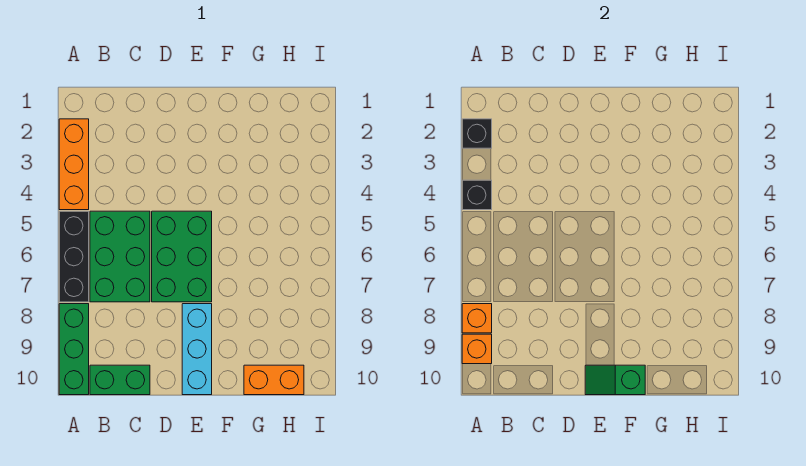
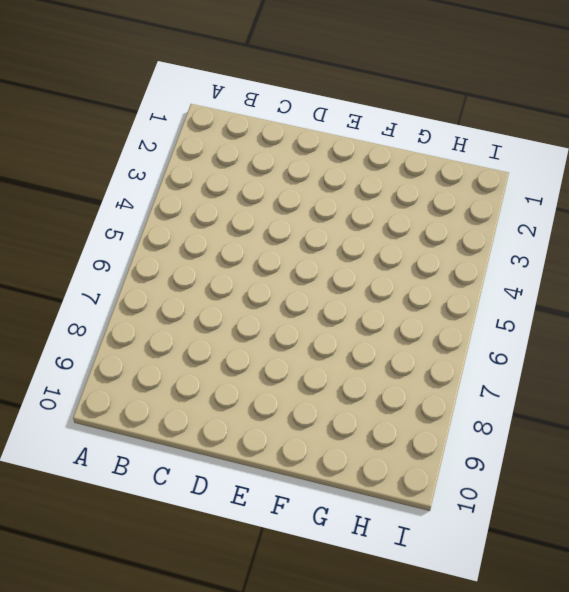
none -> orange 1x3 brick [59,119,89,210]
none -> black 1x3 brick [59,211,89,302]
none -> green 1x3 brick [59,304,89,395]

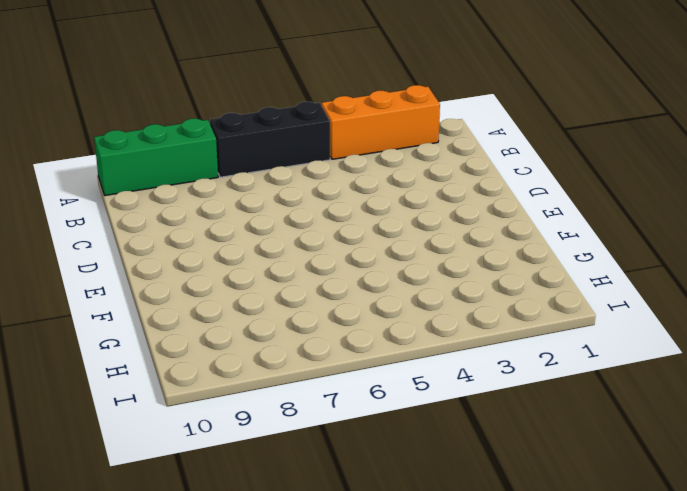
none -> green 2x3 brick [90,211,150,302]
none -> green 1x2 brick [90,365,150,395]
none -> green 2x3 brick [152,211,212,302]

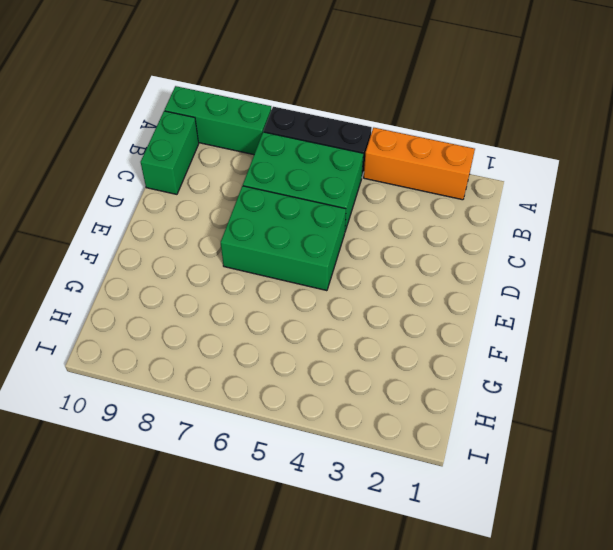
none -> cyan 1x3 brick [182,304,212,395]
none -> orange 1x2 brick [244,365,304,395]
none -> black 1x1 brick [462,119,492,148]

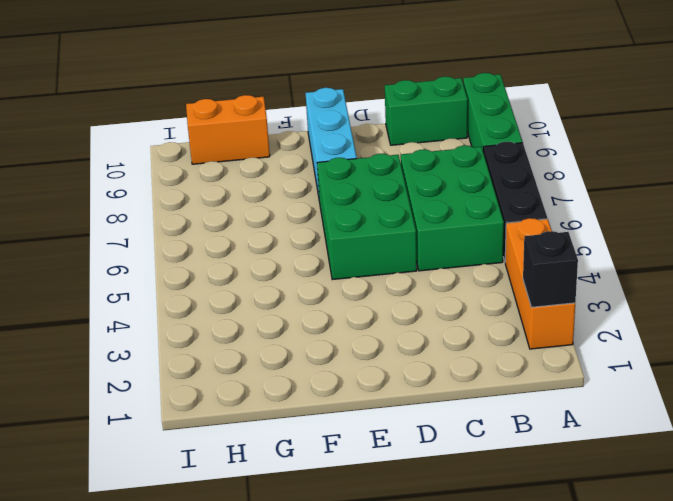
none -> black 1x1 brick [462,180,492,210]
none -> orange 1x1 brick [462,304,492,333]
none -> orange 1x1 brick [462,334,492,364]

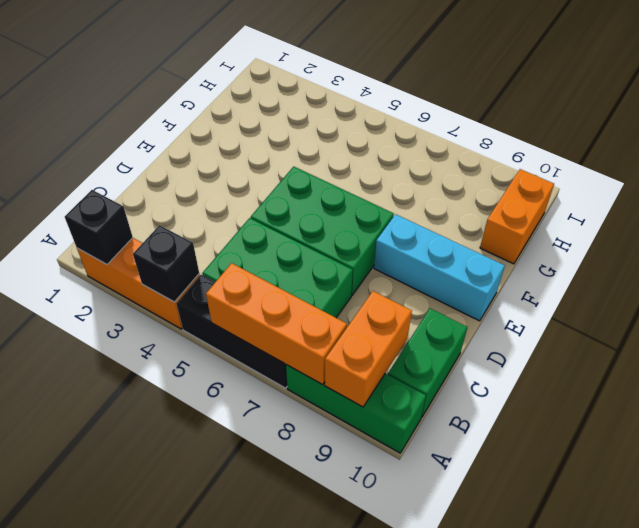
orange 1x3 brick [206,263,347,385] -> orange 1x1 brick [462,304,492,333]
orange 1x2 brick [325,291,412,407] -> orange 1x1 brick [462,334,492,364]
none -> green 1x2 slope [585,365,645,395]

